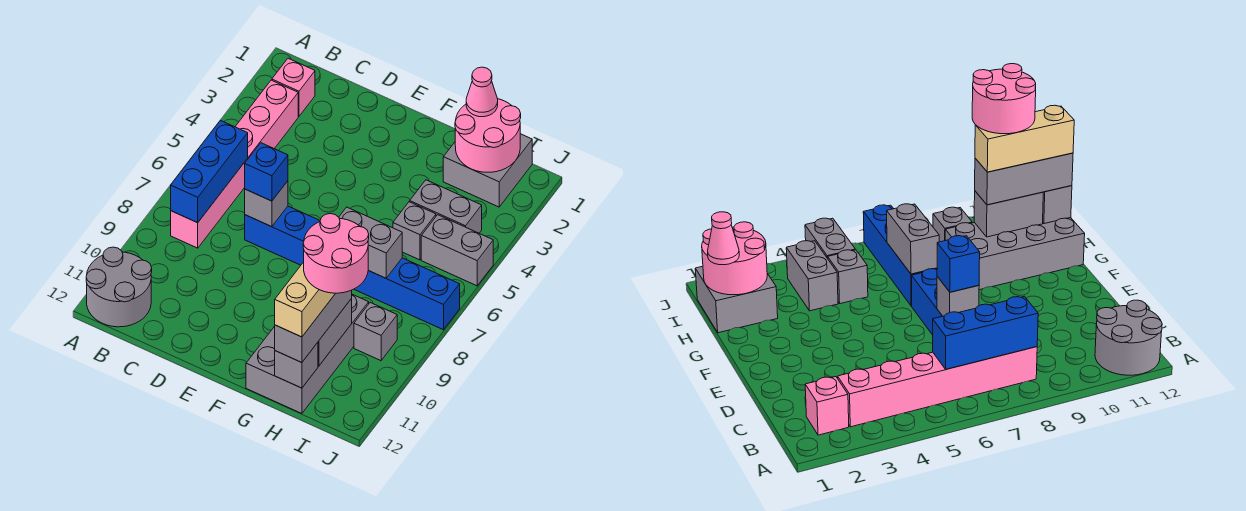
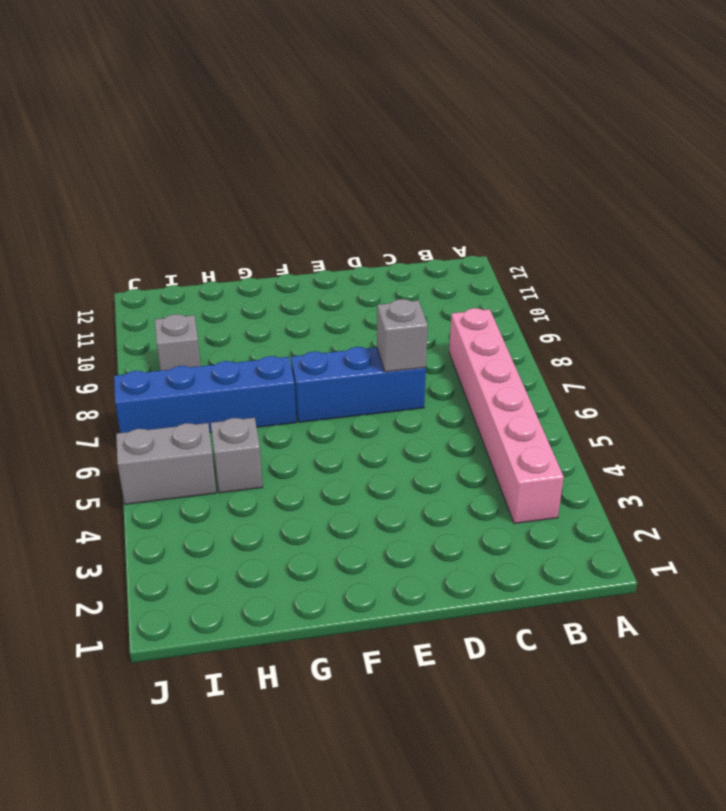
none -> grey 2x2 round brick [86,247,152,327]
none -> pink 1x1 brick [272,58,315,116]
none -> grey 2x4 brick [246,294,369,414]

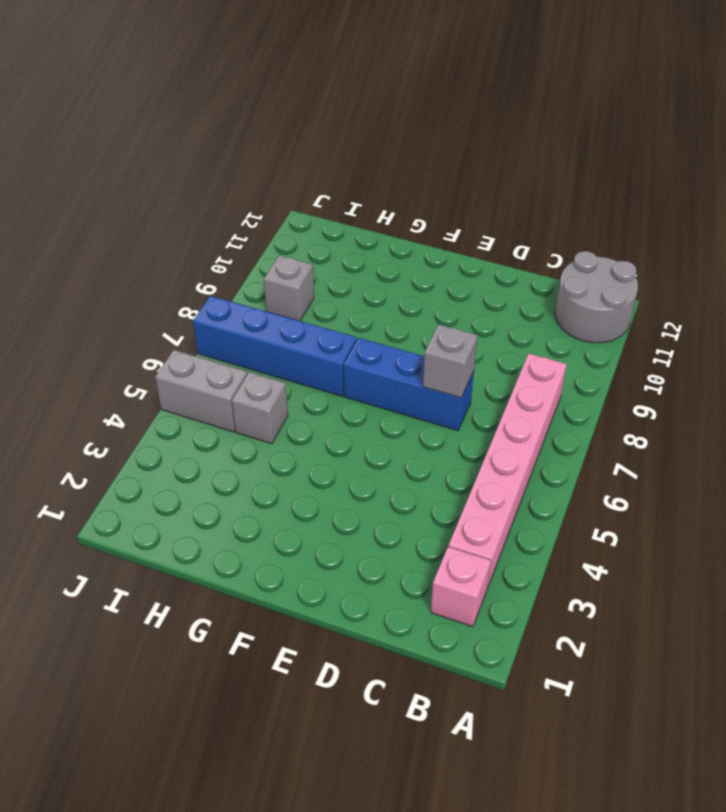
none -> grey 2x4 brick [246,294,369,414]
none -> grey 2x2 brick [443,134,532,207]
none -> grey 1x2 brick [410,180,482,233]

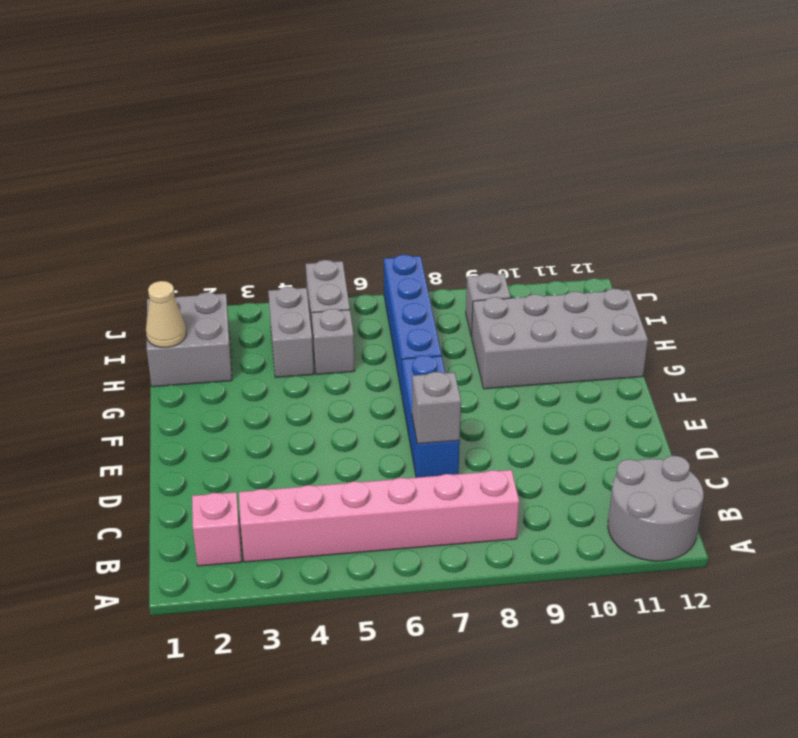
tan 1x1 cone [146,281,186,347] -> pink 2x2 round brick [455,99,521,172]
none -> blue 1x3 brick [171,120,248,223]
none -> grey 1x2 brick [339,207,402,278]
none -> grey 1x2 brick [318,299,352,366]

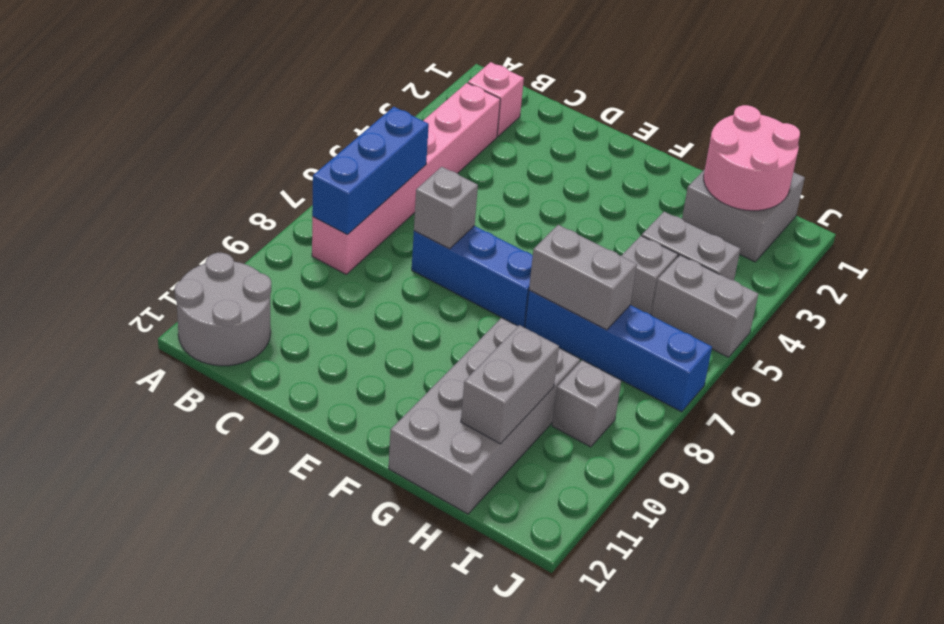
none -> grey 1x1 brick [275,343,318,388]
none -> blue 1x1 brick [245,143,288,201]
none -> pink 1x1 cone [466,67,498,117]

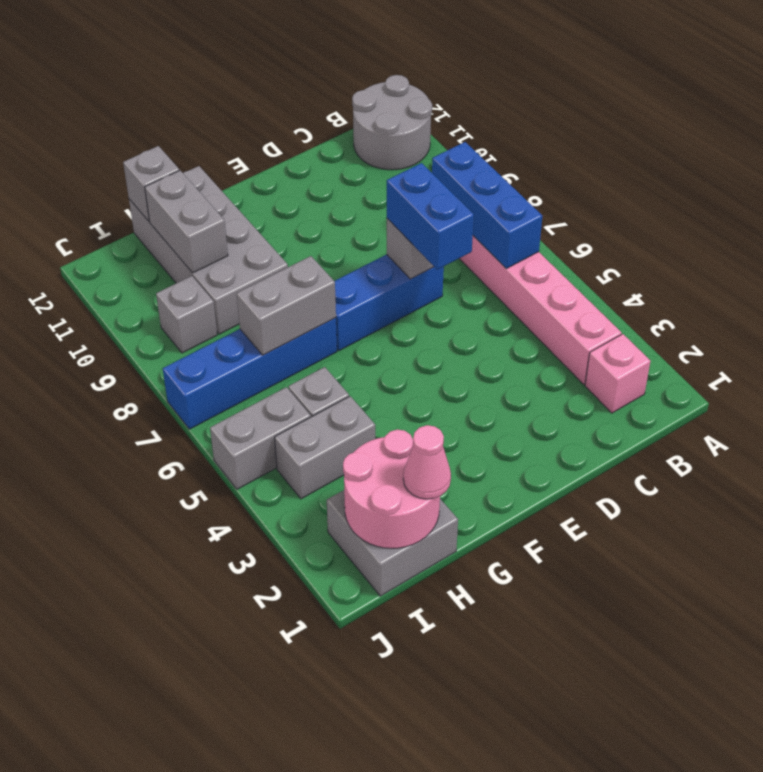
blue 1x2 brick [387,163,474,270] -> blue 1x1 brick [245,143,288,201]
none -> grey 1x3 brick [275,290,352,363]
none -> tan 1x3 brick [275,262,335,337]
none -> pink 2x2 round brick [303,214,369,293]

